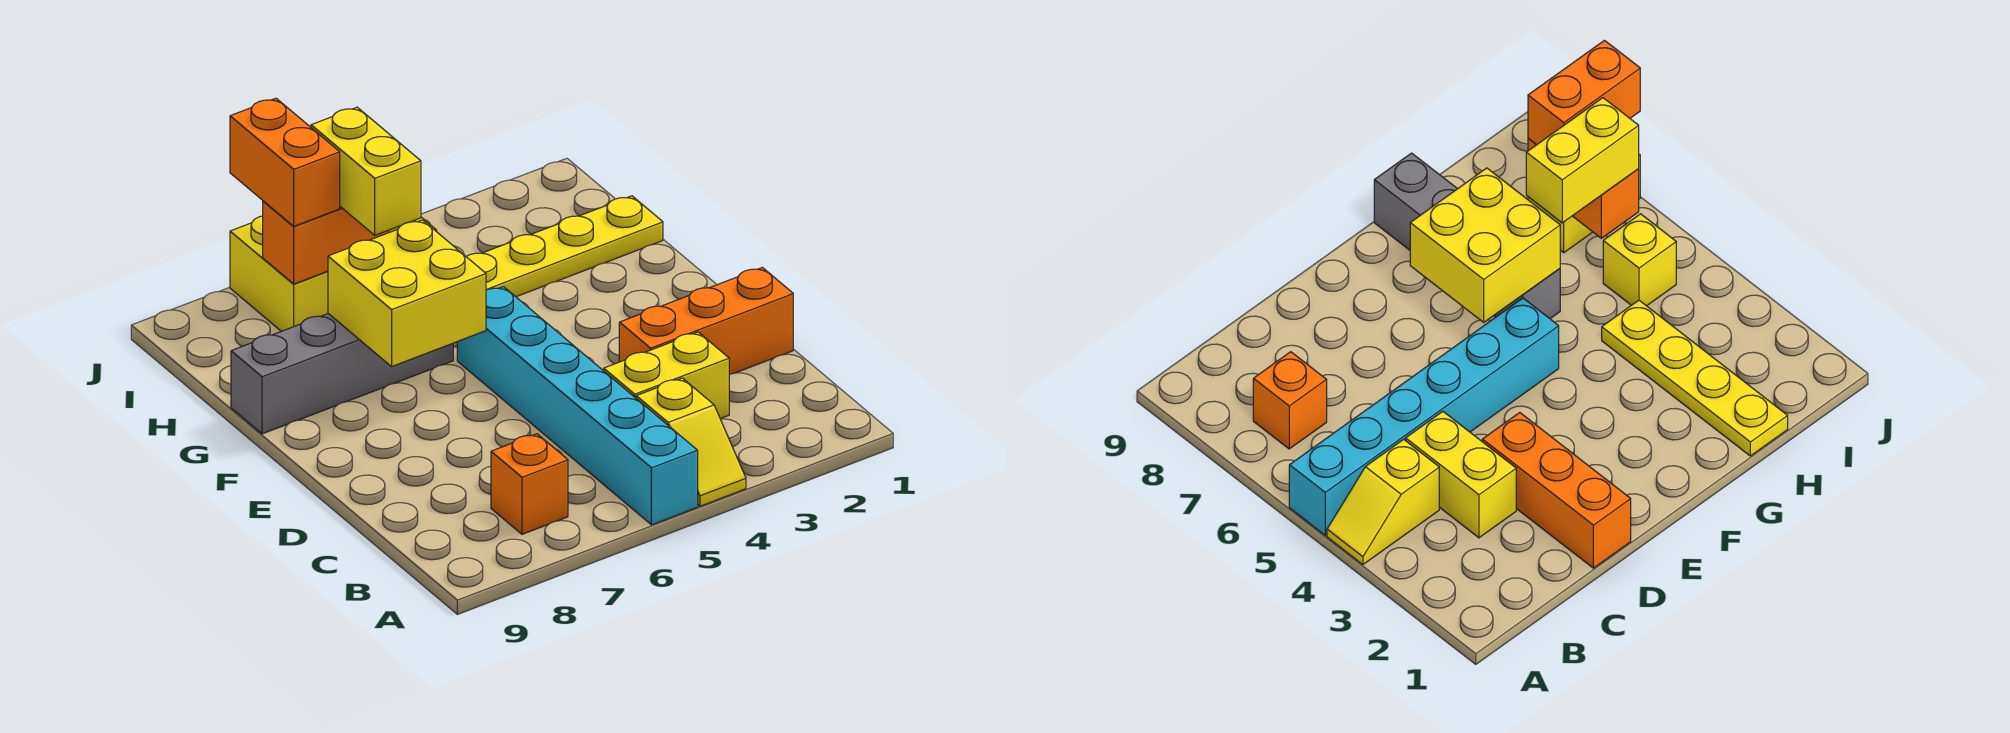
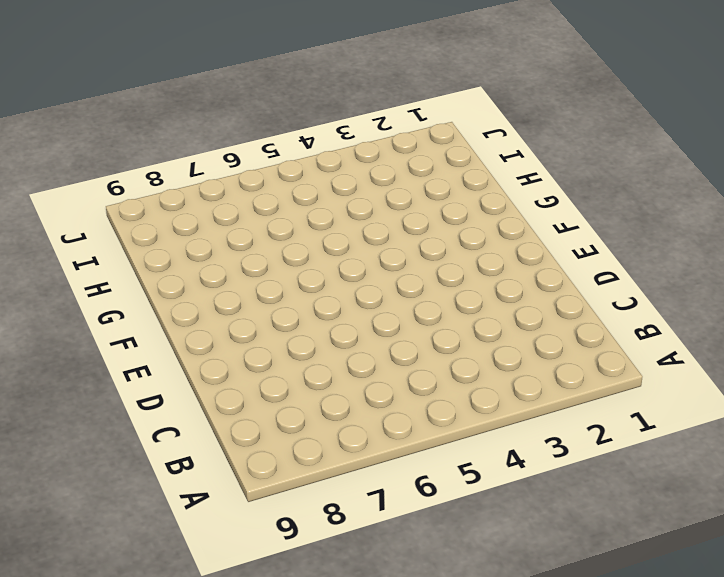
none -> yellow 1x2 slope [636,378,746,506]
none -> cyan 1x6 brick [457,287,698,525]
none -> orange 1x1 brick [491,434,568,534]

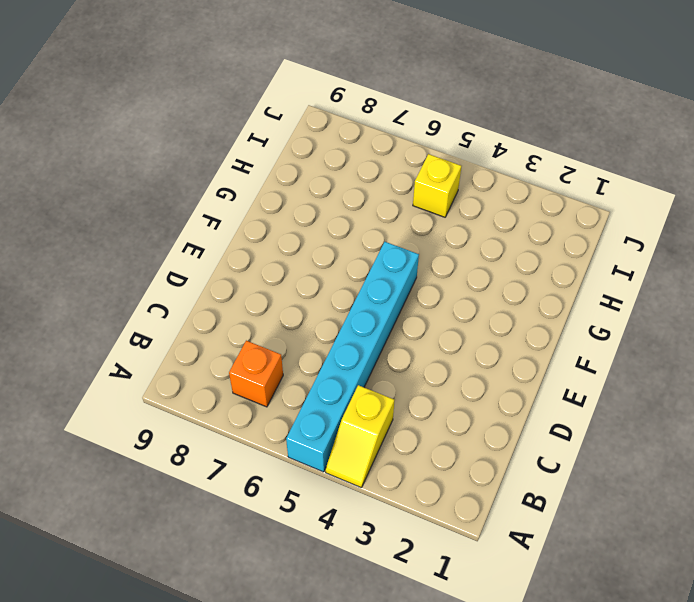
none -> yellow 1x2 brick [604,332,729,419]
none -> orange 1x3 brick [619,267,793,375]
none -> grey 1x4 brick [231,314,453,434]

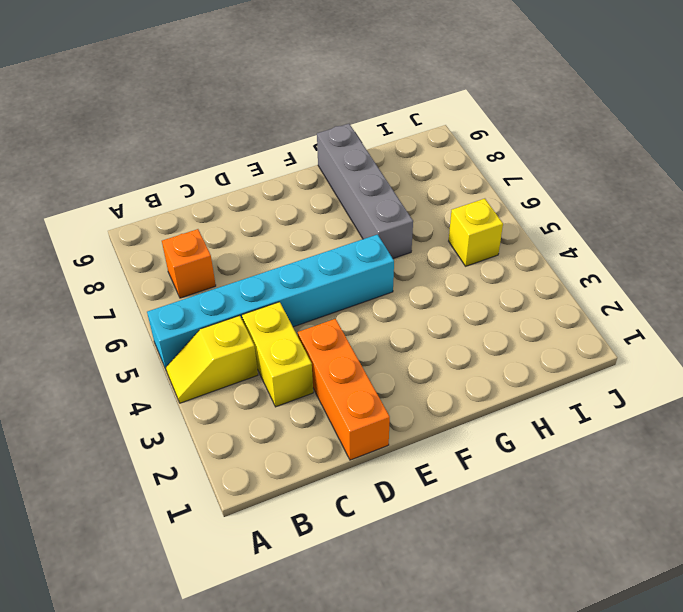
none -> yellow 1x4 plate [466,196,663,297]
none -> yellow 1x2 brick [230,216,328,331]
none -> yellow 2x2 brick [328,220,486,367]

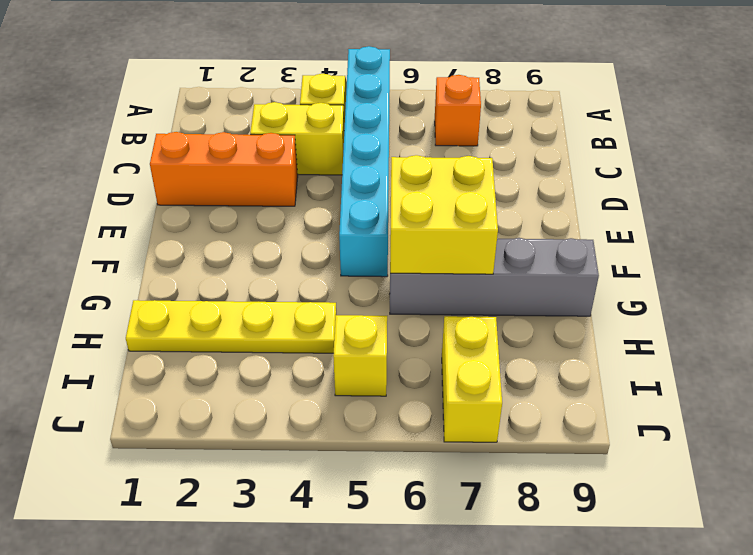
none -> orange 1x2 brick [263,201,388,284]
none -> yellow 1x2 brick [311,107,421,235]
none -> orange 1x2 brick [230,98,340,226]

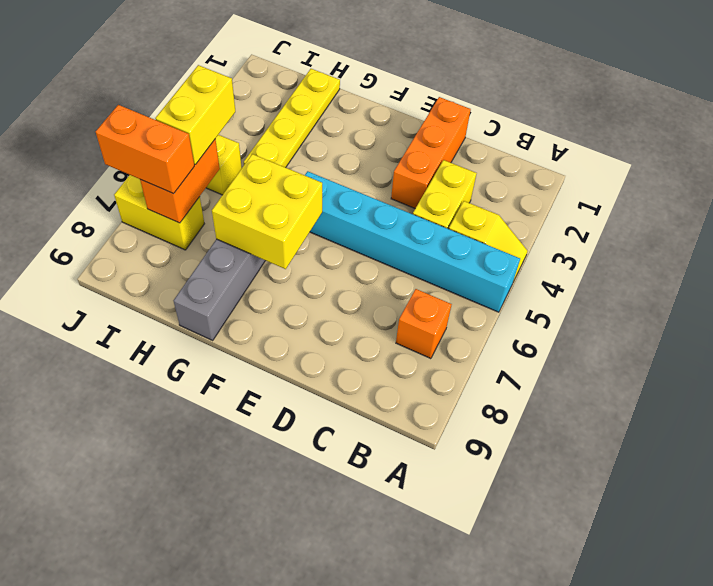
yellow 1x2 brick [155,65,235,165] -> yellow 1x2 brick turned to [311,107,421,235]

